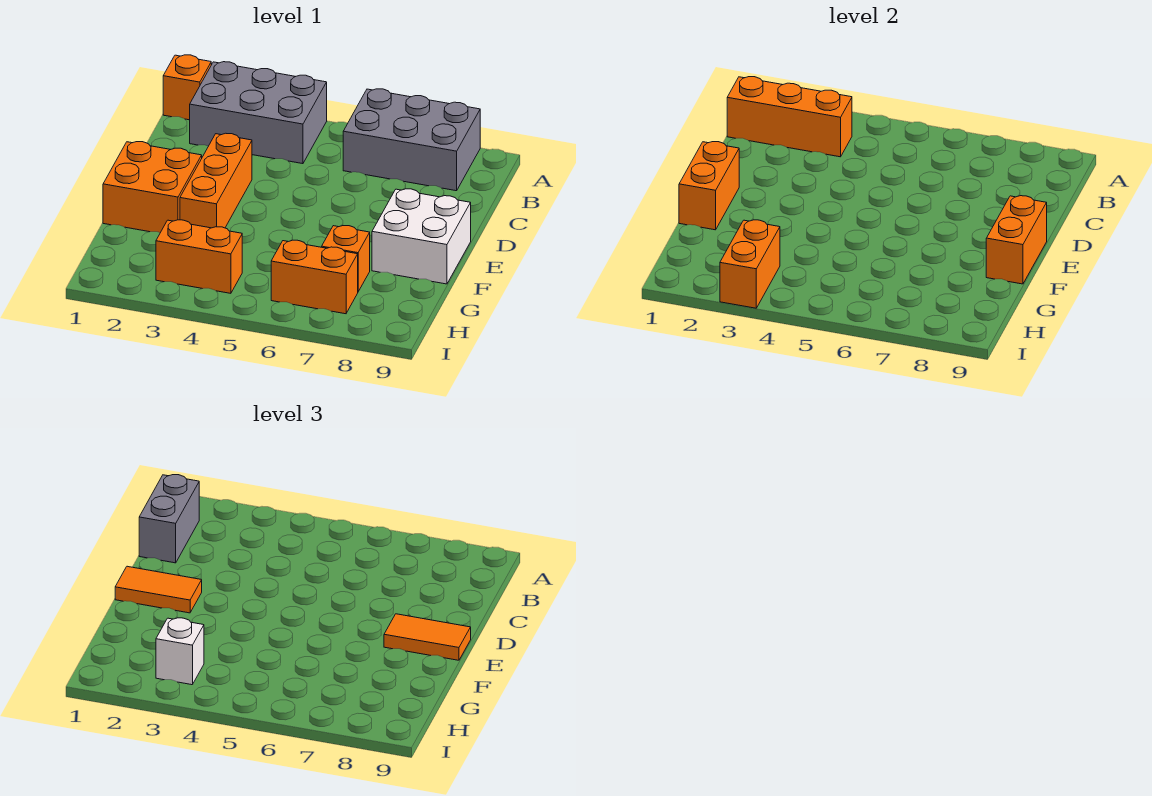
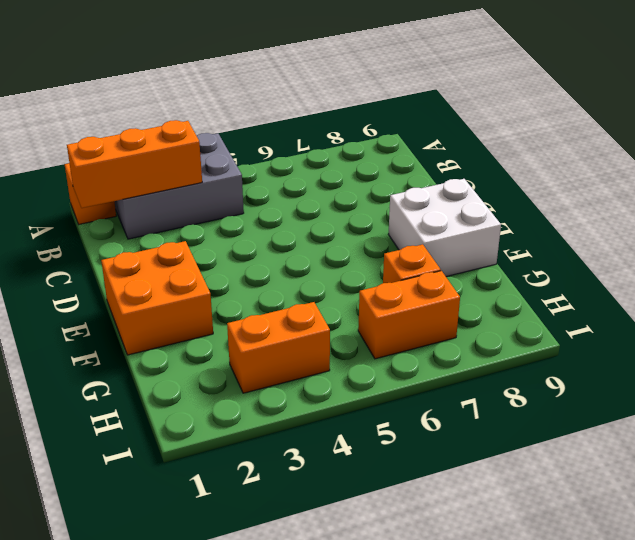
none -> grey 2x3 brick [343,89,480,191]
none -> orange 1x3 brick [180,133,252,228]
none -> orange 1x2 brick [679,142,739,230]

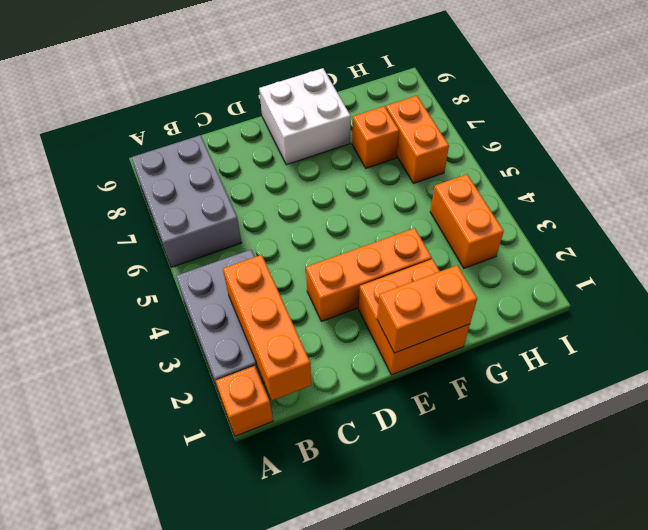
none -> orange 1x2 brick [986,196,1047,284]
none -> orange 1x2 brick [720,220,780,308]
none -> grey 1x2 brick [139,475,199,563]

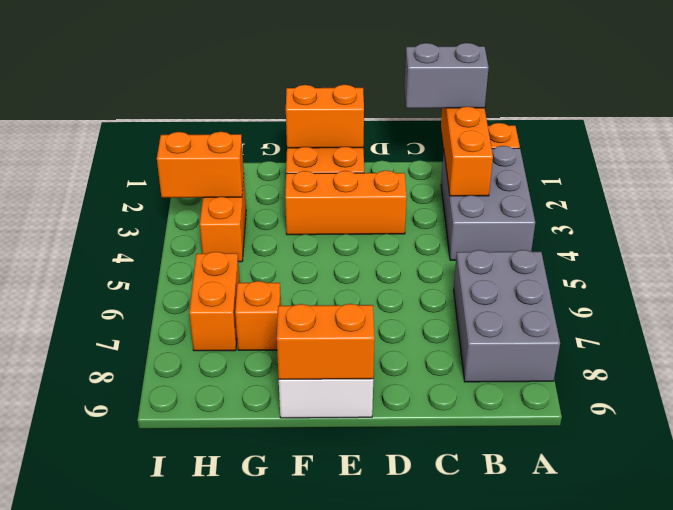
none -> orange 1x2 tile [115,566,202,613]
none -> orange 1x2 tile [384,614,471,660]
none -> white 1x1 brick [156,618,204,685]

